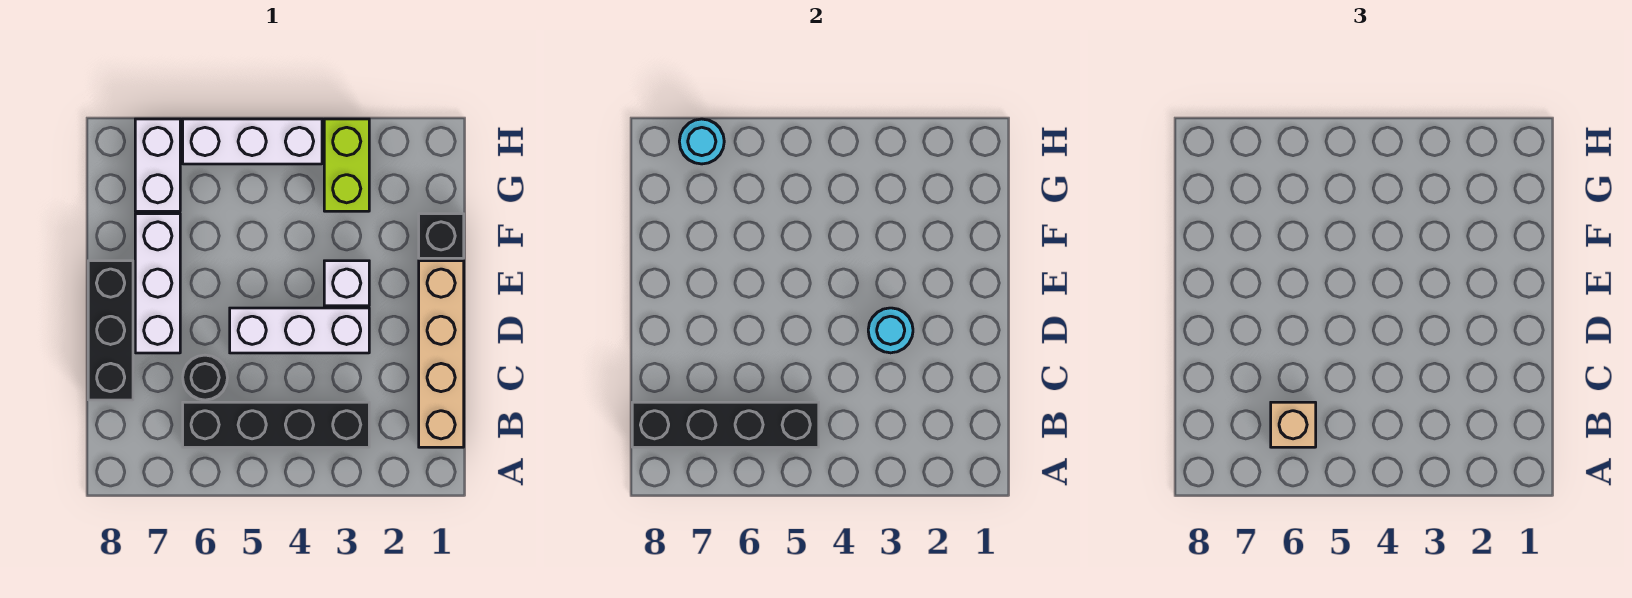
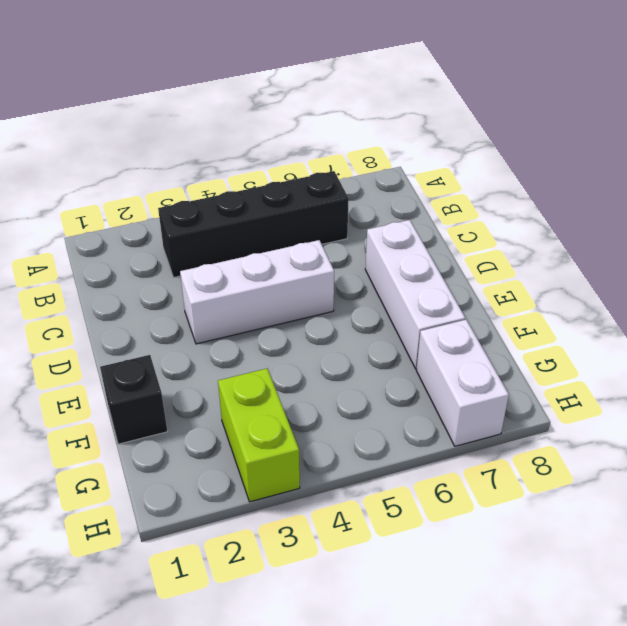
none -> tan 1x4 brick [419,261,464,447]
none -> black 1x1 round brick [183,355,228,400]
none -> black 1x3 brick [88,261,133,400]

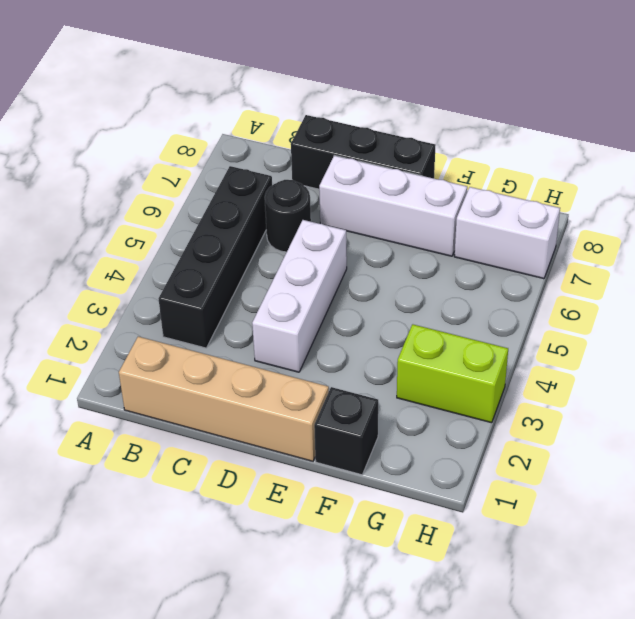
none -> white 1x1 brick [324,261,369,306]
none -> white 1x3 brick [183,119,322,164]
none -> black 1x4 brick [632,402,819,447]

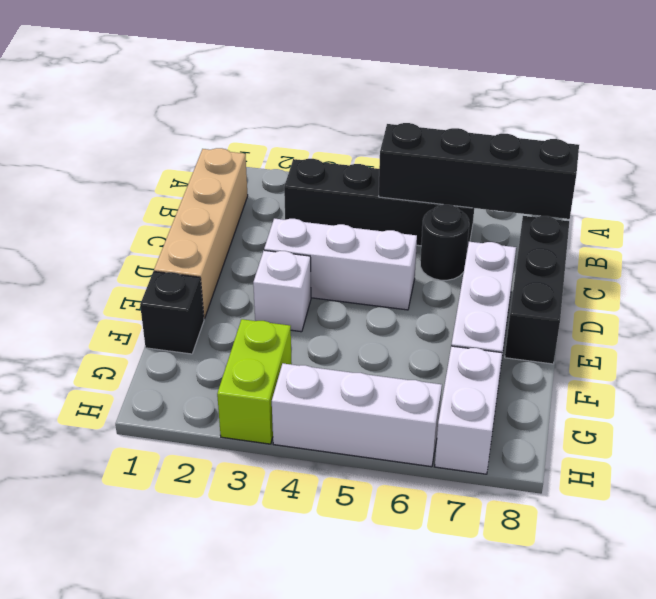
none -> cyan 1x1 round brick [868,308,913,353]
none -> cyan 1x1 round brick [679,119,724,164]
none -> tan 1x1 brick [1271,402,1316,447]

